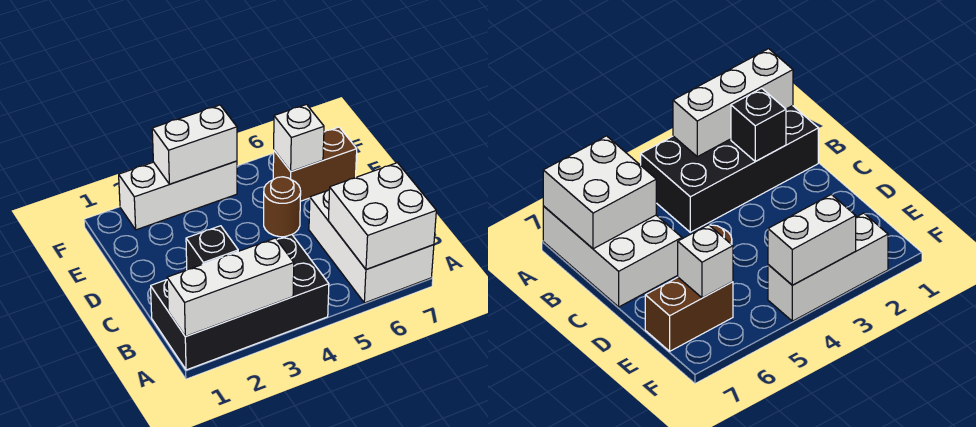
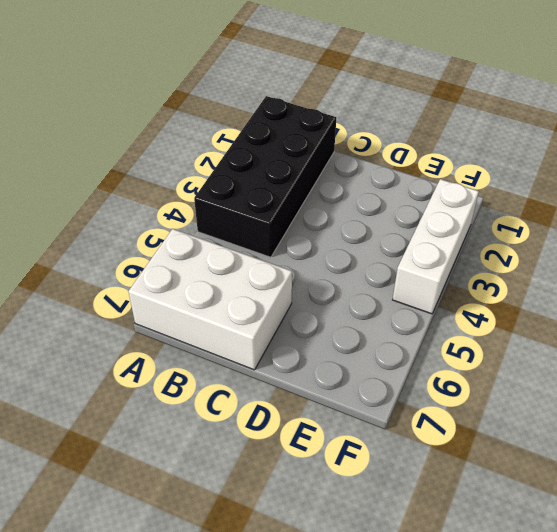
none -> brown 1x1 round brick [264,177,301,237]
none -> brown 1x2 brick [273,127,357,201]

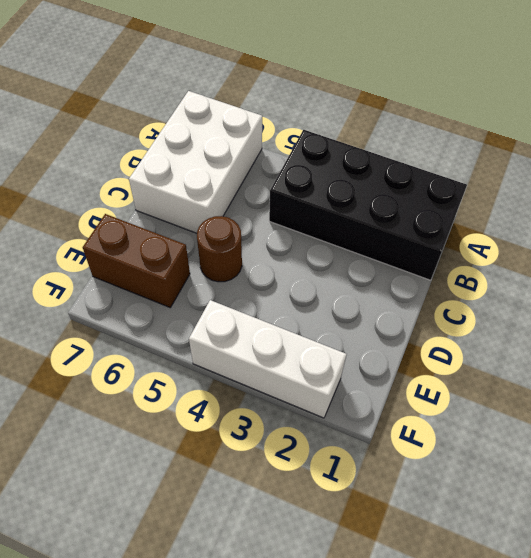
none -> white 1x3 brick [167,238,294,337]
none -> white 2x2 brick [328,163,436,270]

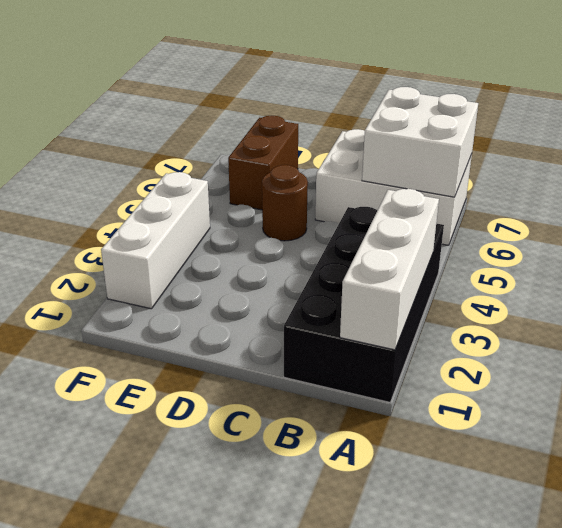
none -> black 1x1 brick [186,226,238,270]
none -> white 1x1 brick [274,104,324,171]

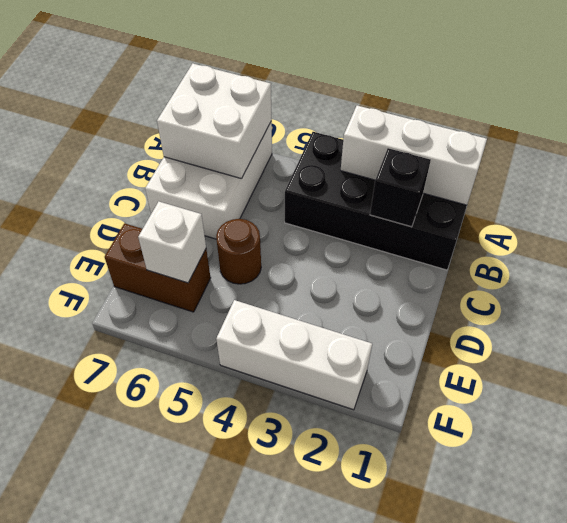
none -> white 1x2 brick [152,105,237,184]

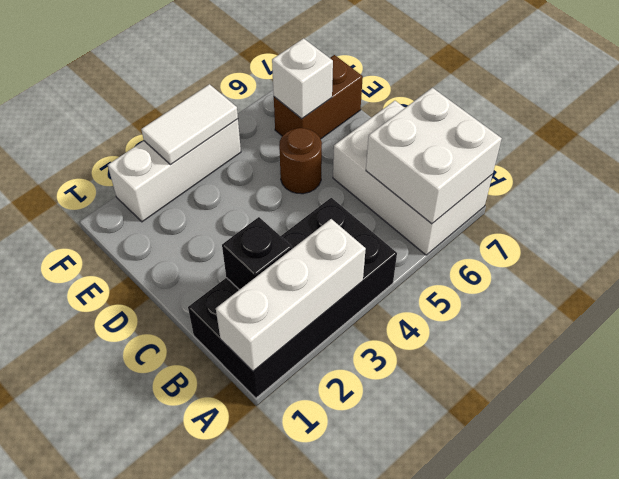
white 1x2 tile [141,84,238,165] -> white 1x2 brick [152,105,237,184]

